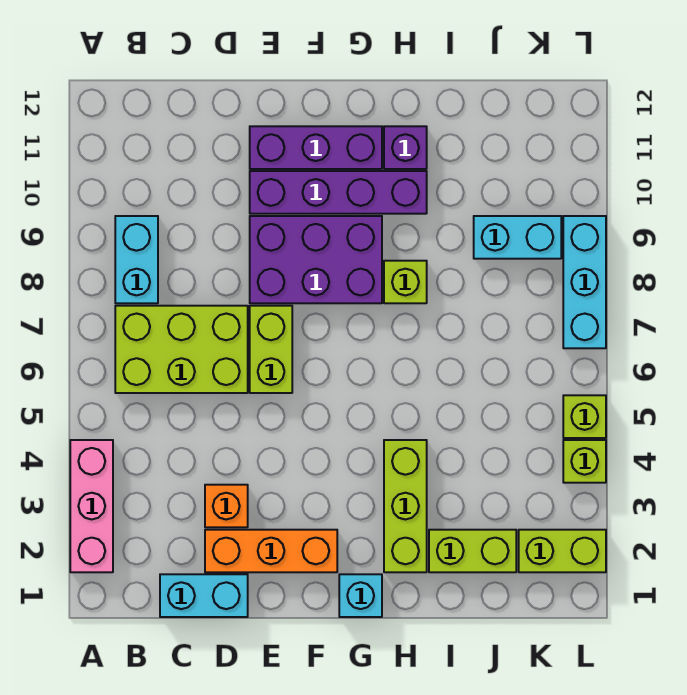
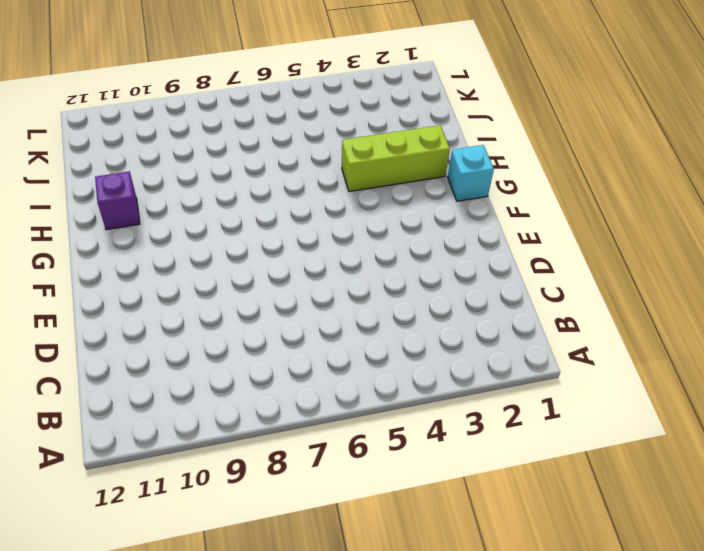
none -> pink 1x3 brick [70,440,113,572]
none -> lime 2x3 brick [115,306,248,393]
none -> cyan 1x2 brick [115,216,158,303]

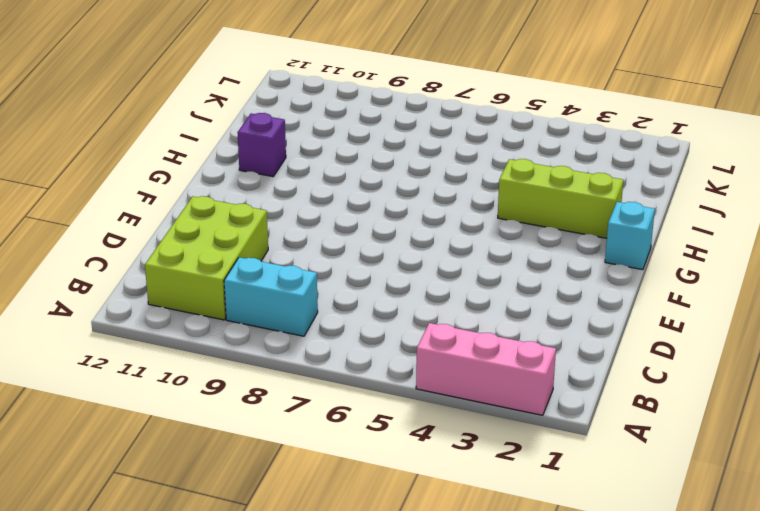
lime 2x3 brick [145,196,268,320] -> lime 2x3 brick moved to [115,306,248,393]
none -> cyan 1x2 brick [160,574,248,617]
none -> orange 1x3 brick [205,530,337,572]
none -> orange 1x1 brick [205,485,248,527]

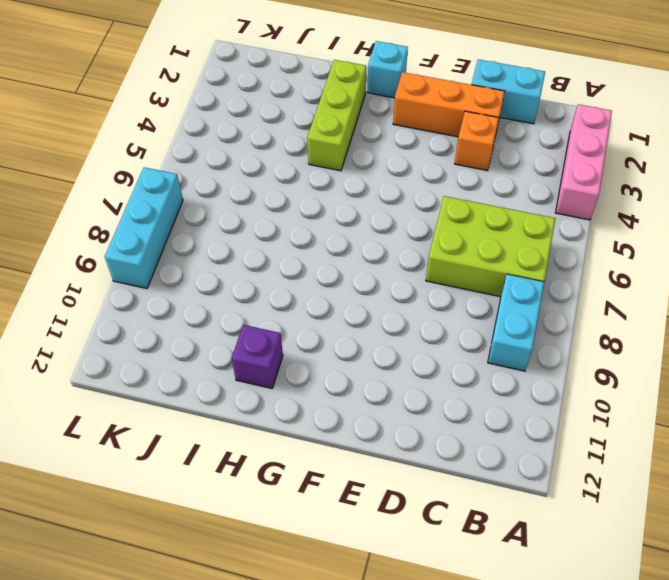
none -> lime 1x2 brick [250,306,292,393]
none -> purple 2x3 brick [250,216,382,303]
none -> purple 1x4 brick [250,171,427,214]

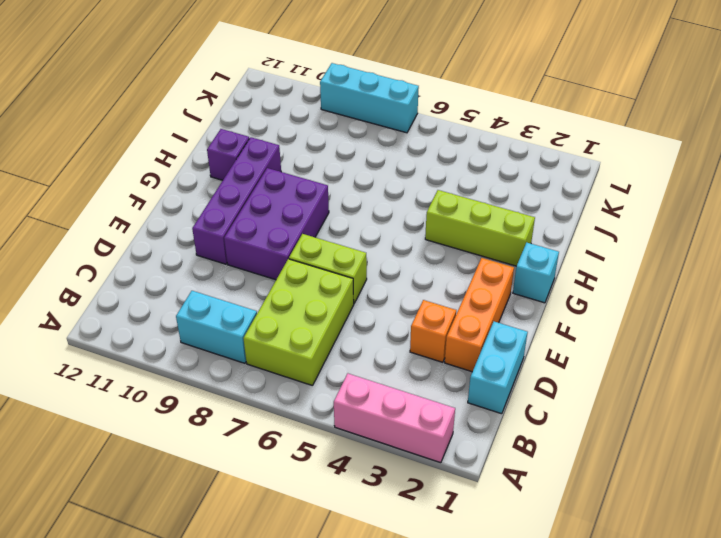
none -> purple 1x3 brick [250,126,382,169]
none -> lime 1x1 brick [384,261,427,303]
none -> lime 1x2 brick [429,530,516,572]

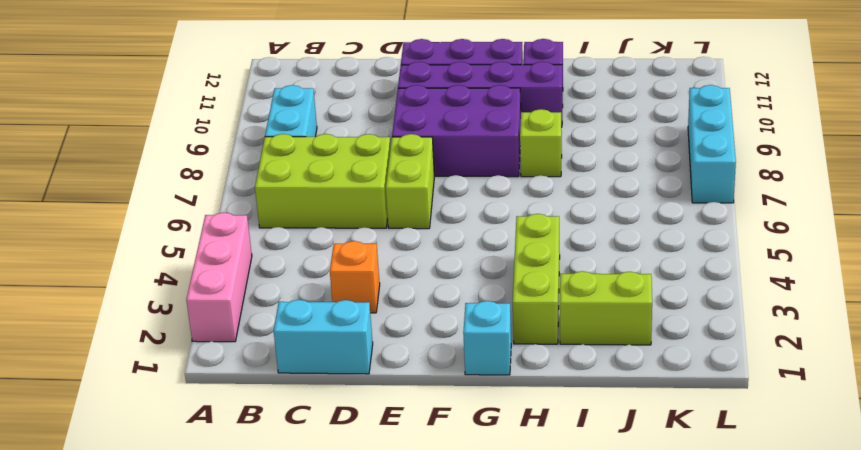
none -> orange 1x3 brick [205,530,337,572]
none -> cyan 1x2 brick [474,216,561,259]
none -> lime 1x2 brick [519,530,606,572]

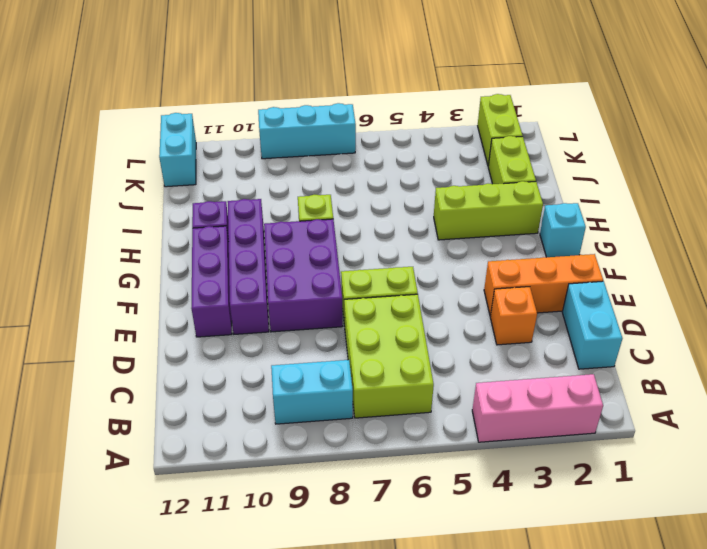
orange 1x3 brick [484,254,603,316] -> orange 1x3 brick turned to [205,530,337,572]
cyan 1x2 brick [159,113,196,187] -> cyan 1x2 brick moved to [474,216,561,259]
none -> lime 1x1 brick [563,440,606,483]
none -> lime 1x1 brick [563,395,606,438]

